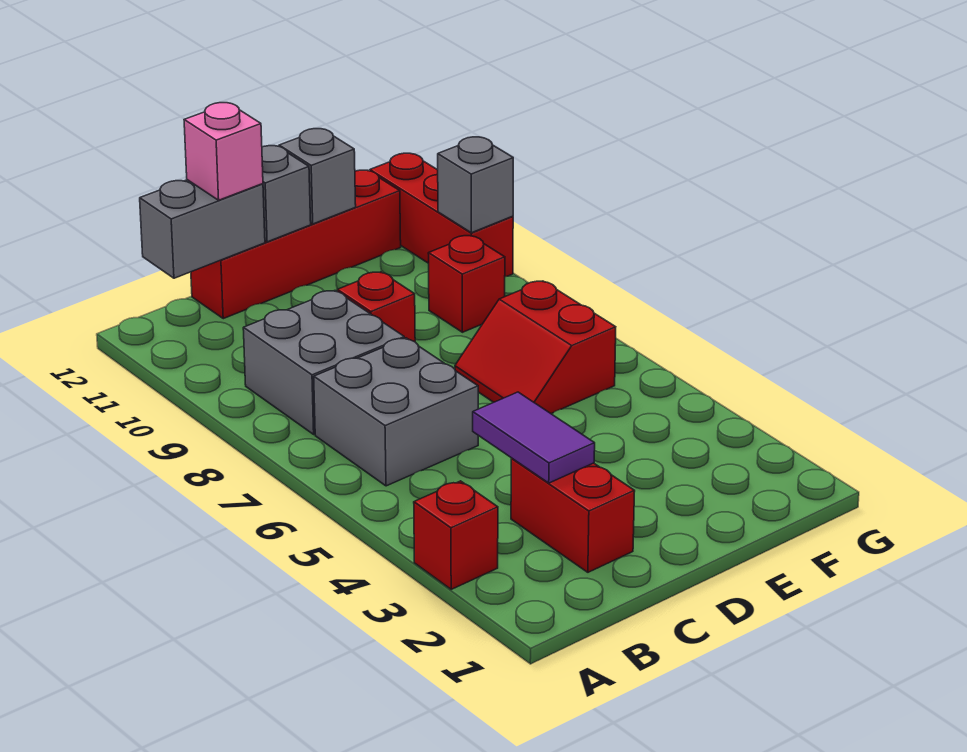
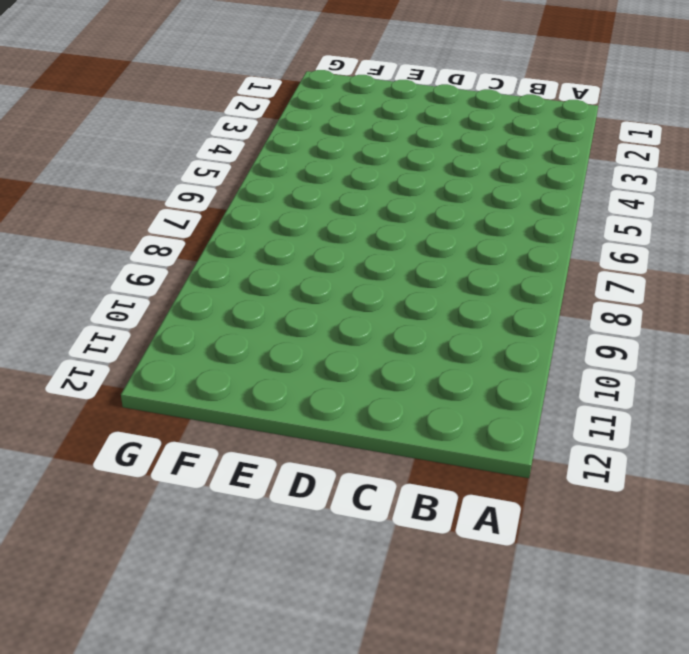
none -> red 1x1 brick [414,481,498,589]
none -> grey 2x2 brick [314,338,478,486]
none -> grey 2x2 brick [243,291,404,434]

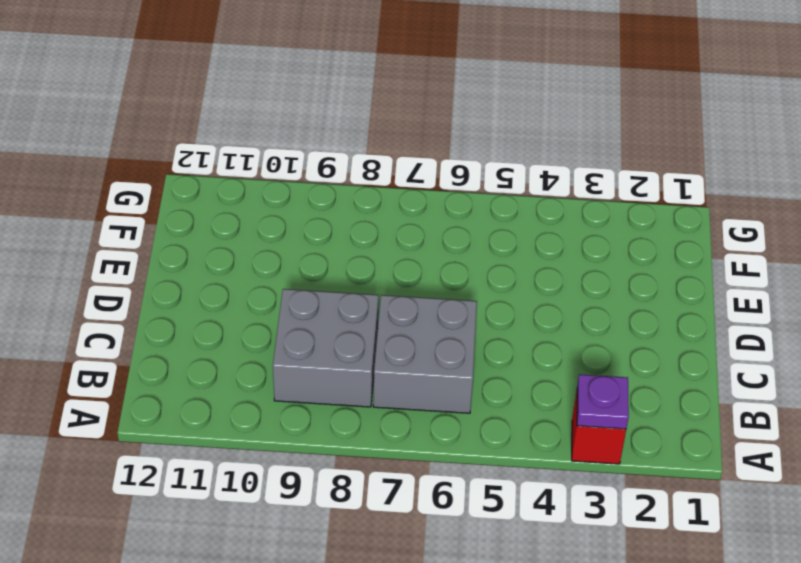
purple 1x1 plate [577,374,629,429] -> none
none -> red 1x2 brick [511,459,635,572]
none -> red 1x4 brick [191,170,401,319]
none -> red 1x1 brick [337,272,415,342]

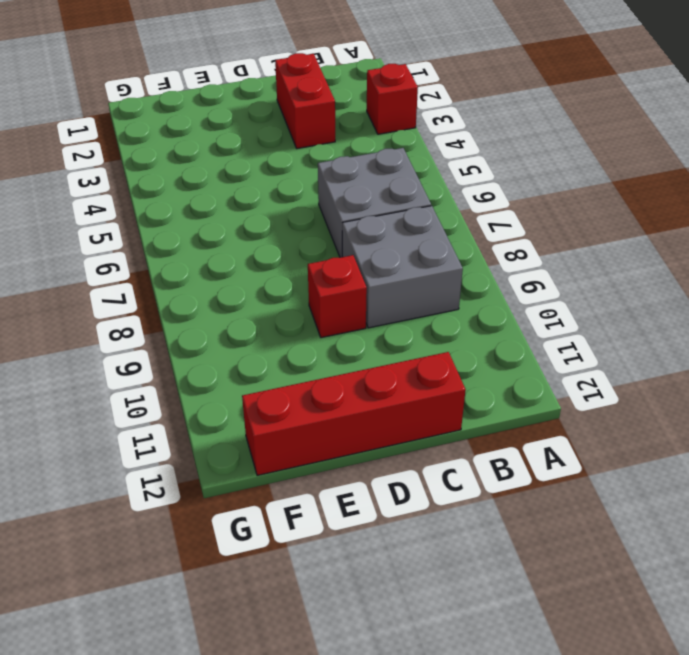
none -> red 2x2 slope [455,281,616,414]
none -> red 1x1 brick [428,236,505,332]
none -> red 1x3 brick [370,153,513,277]

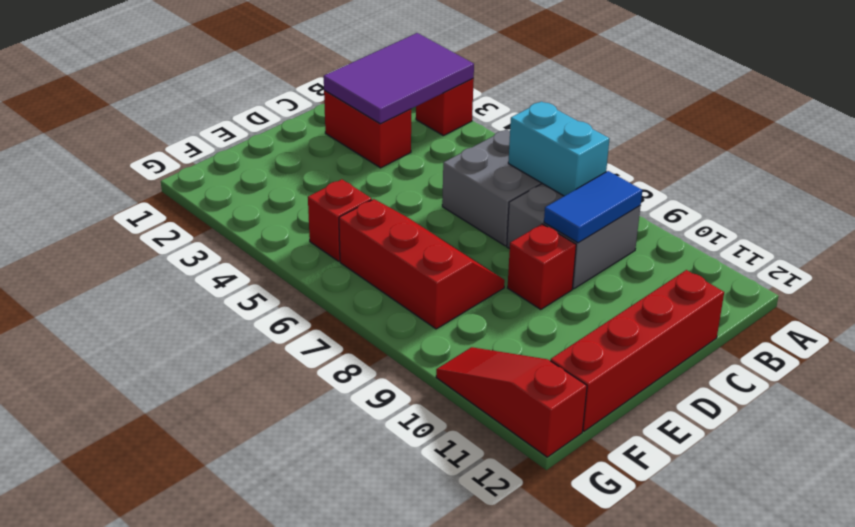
purple 2x3 tile [324,33,474,124] -> purple 1x2 tile [473,392,595,483]
cyan 1x2 brick [508,102,610,196] -> none
blue 1x2 tile [544,171,642,243] -> none
red 2x3 slope [339,199,505,329] -> red 2x2 slope [455,281,616,414]
red 1x1 brick [308,179,372,261] -> red 1x1 brick moved to [428,236,505,332]
red 1x3 slope [436,347,587,457] -> red 1x3 brick [370,153,513,277]
none -> grey 1x2 brick [140,180,265,278]
none -> grey 1x1 brick [262,146,311,242]
none -> grey 1x1 brick [279,129,356,224]

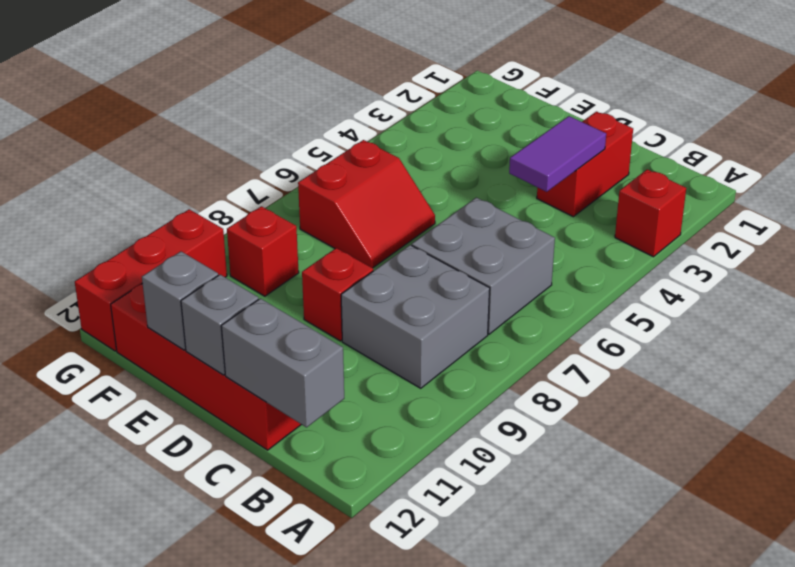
none -> grey 1x1 brick [438,137,513,233]
none -> pink 1x1 brick [184,103,263,200]

